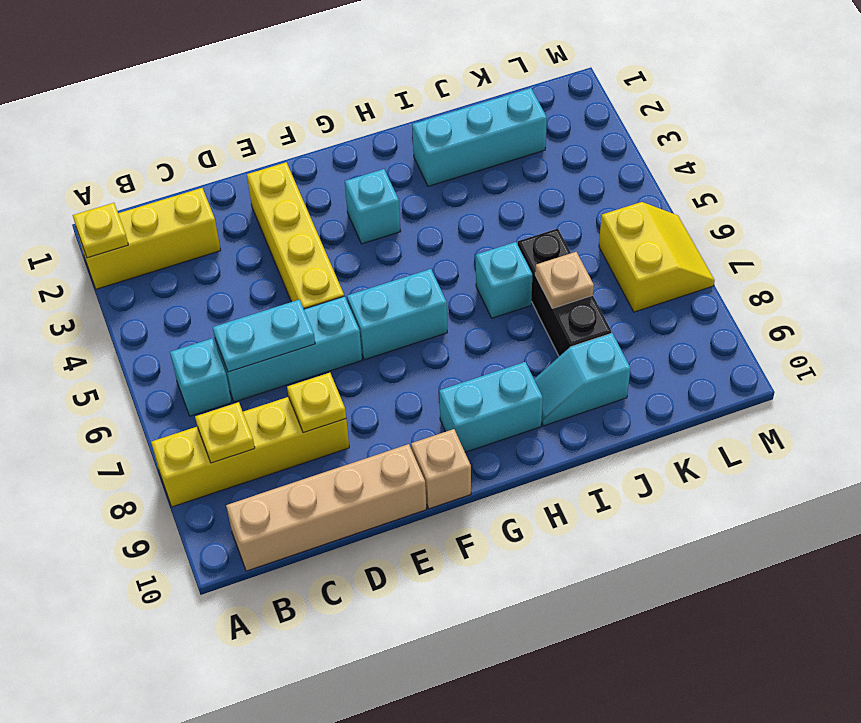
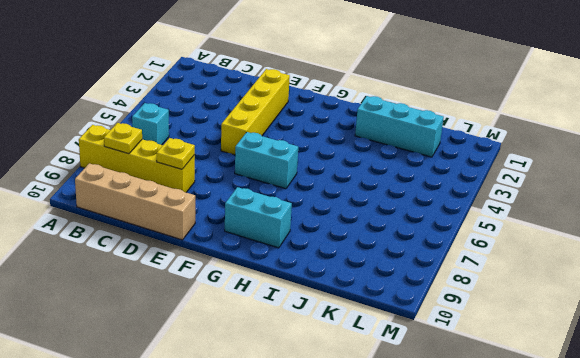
none -> yellow 1x3 brick [77,188,221,289]
none -> cyan 1x3 brick [215,296,362,402]
none -> tan 1x1 brick [411,429,471,509]

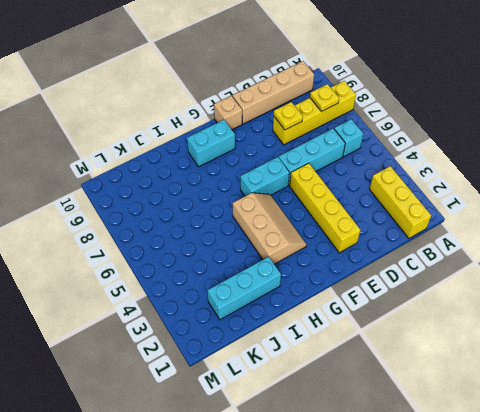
yellow 1x3 brick [369,166,431,238] -> yellow 1x3 brick turned to [77,188,221,289]
tan 2x3 slope [233,193,307,264] -> cyan 1x1 brick [345,169,401,244]
none -> cyan 1x1 brick [476,242,532,318]
none -> cyan 1x2 slope [534,333,631,426]
none -> black 1x3 brick [518,229,611,356]

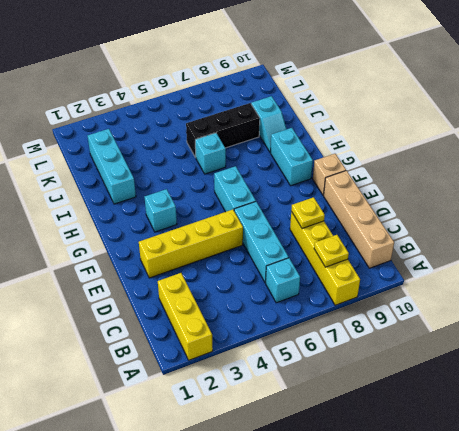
none -> yellow 2x2 slope [599,202,715,312]
none -> yellow 1x1 plate [73,203,128,258]
none -> cyan 1x2 plate [213,300,315,372]

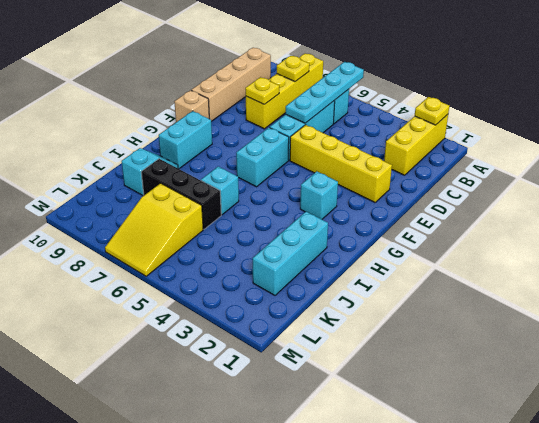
cyan 1x4 plate [286,62,364,123] -> cyan 1x2 plate [213,300,315,372]
yellow 2x3 slope [105,183,203,276] -> yellow 2x2 slope [599,202,715,312]
none -> tan 1x1 plate [535,252,594,308]

